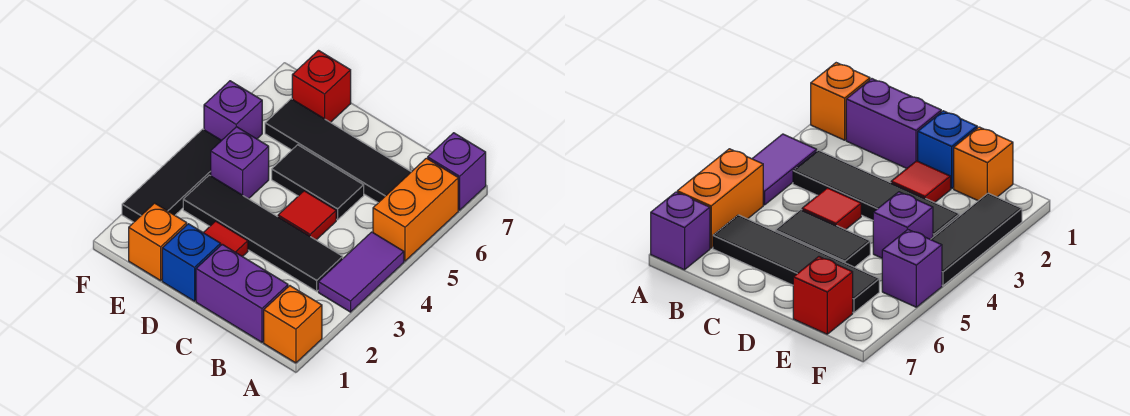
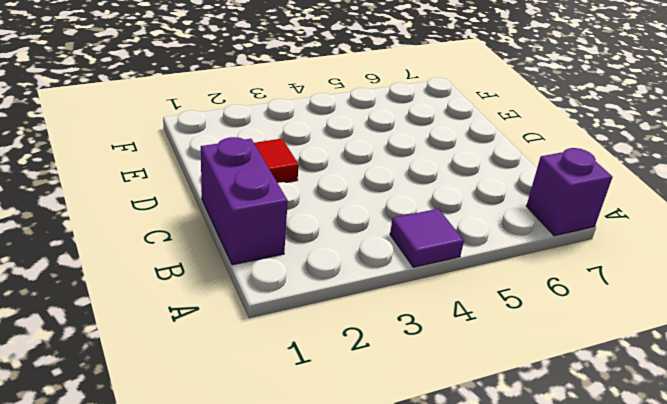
purple 1x1 tile [390,209,464,267] -> purple 1x2 tile [318,232,404,312]
none -> orange 1x1 brick [264,286,322,363]
none -> orange 1x2 brick [373,158,458,261]
none -> black 1x4 tile [183,175,343,291]

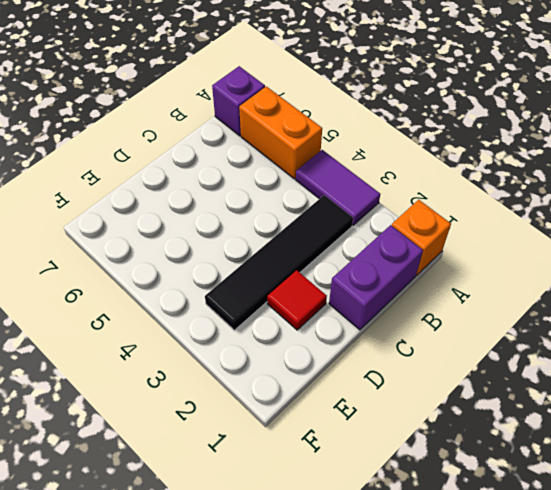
none -> black 1x4 tile [265,99,411,203]
none -> red 1x1 tile [278,191,336,240]
none -> black 1x2 tile [272,145,364,220]

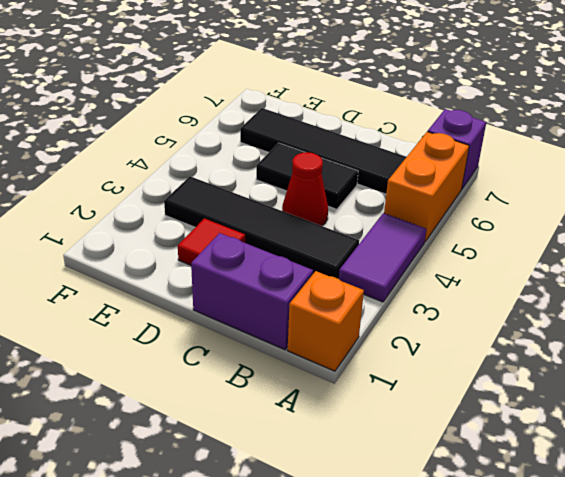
red 1x1 cone [282,152,328,226] -> red 1x1 tile [278,191,336,240]
none -> blue 1x1 brick [162,224,221,301]
none -> orange 1x1 brick [129,203,187,281]
none -> purple 1x1 brick [211,127,269,199]

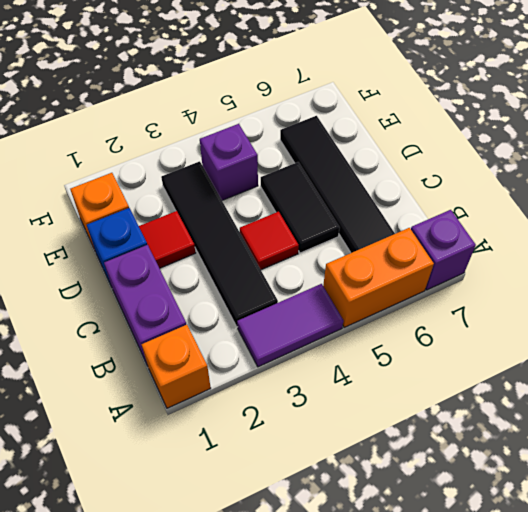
none -> red 1x1 brick [292,51,351,123]
none -> black 1x3 tile [122,129,222,222]
none -> purple 1x1 brick [204,81,262,140]

